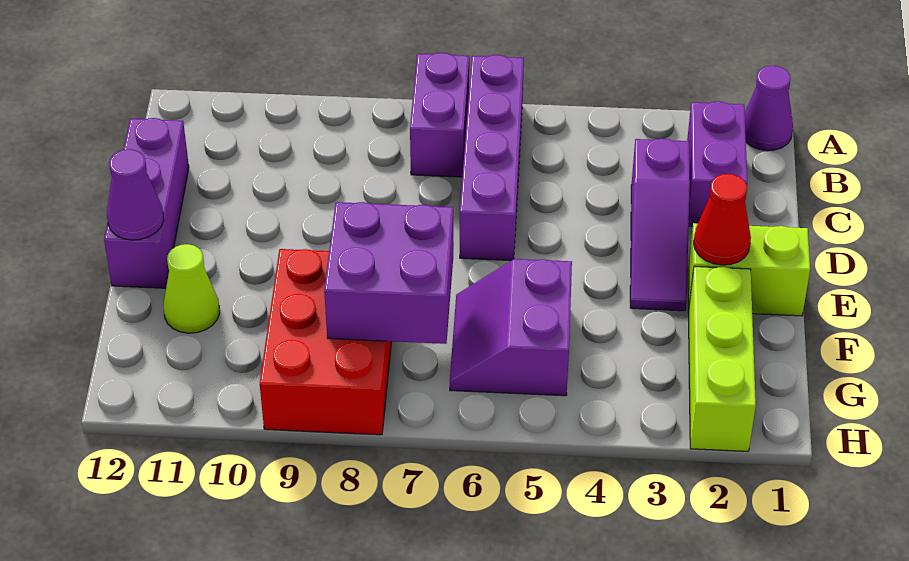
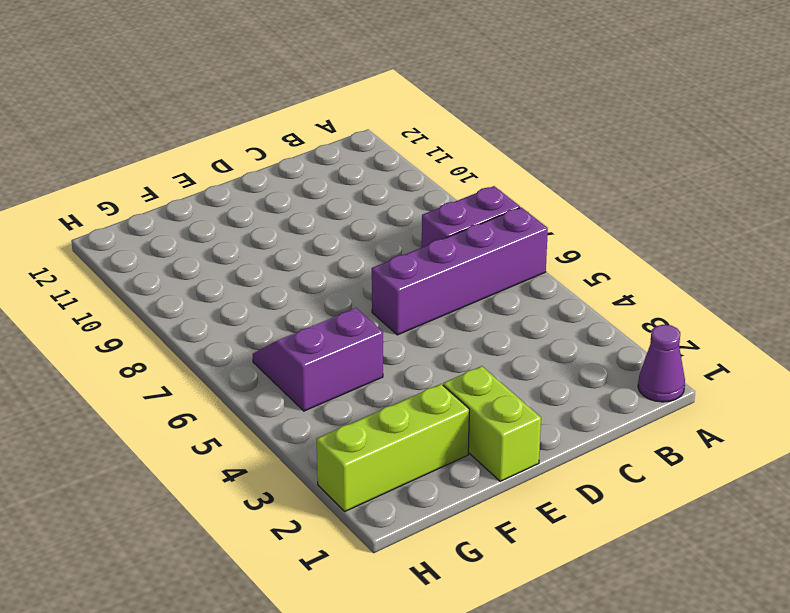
none -> purple 1x2 brick [687,102,747,227]
none -> purple 1x3 slope [630,139,690,311]
none -> purple 1x3 brick [104,118,189,288]

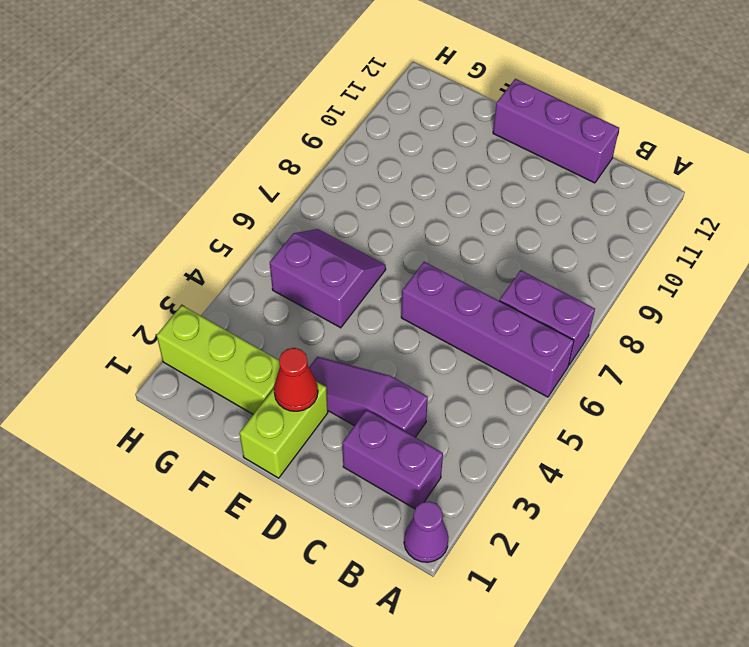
none -> red 2x3 brick [260,249,392,435]
none -> lime 1x1 cone [164,244,220,333]
none -> purple 1x1 cone [107,149,164,240]

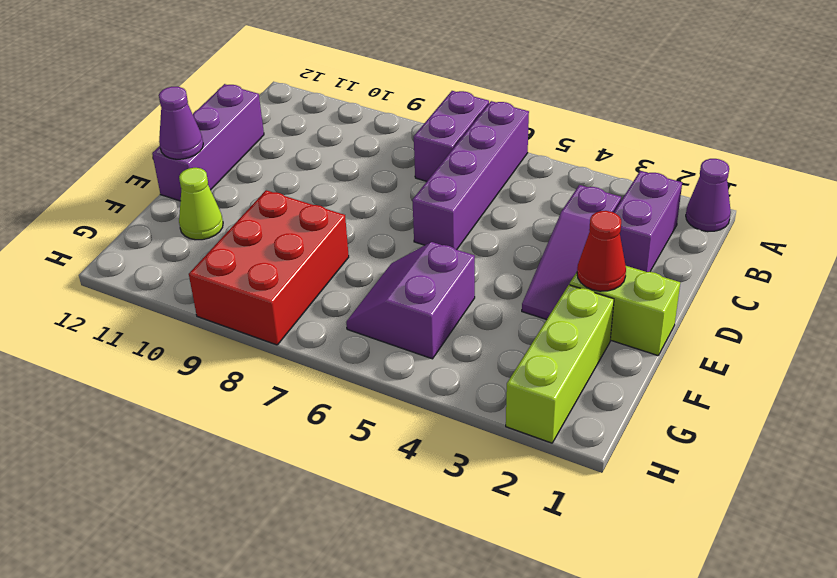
none -> purple 2x2 brick [324,202,453,344]

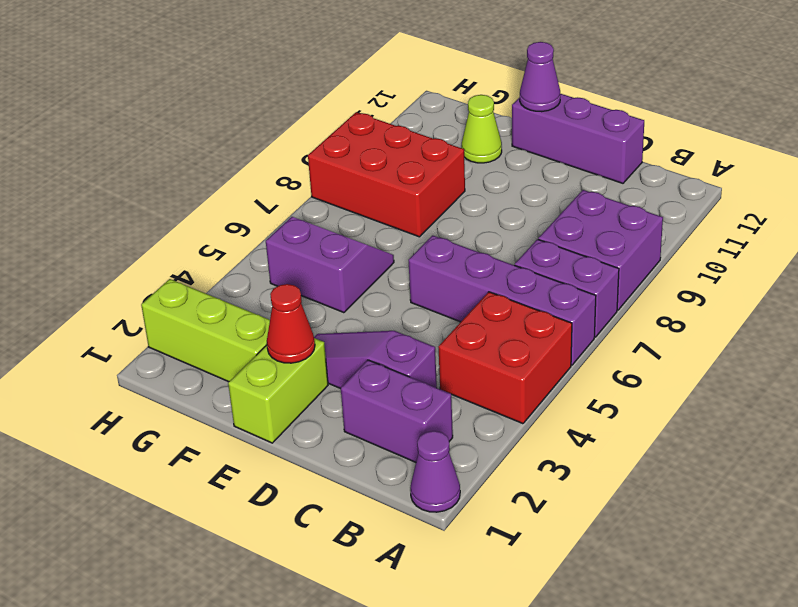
red 2x2 brick [438,292,572,424] -> none
purple 2x2 brick [538,190,663,310] -> purple 2x2 brick moved to [324,202,453,344]

